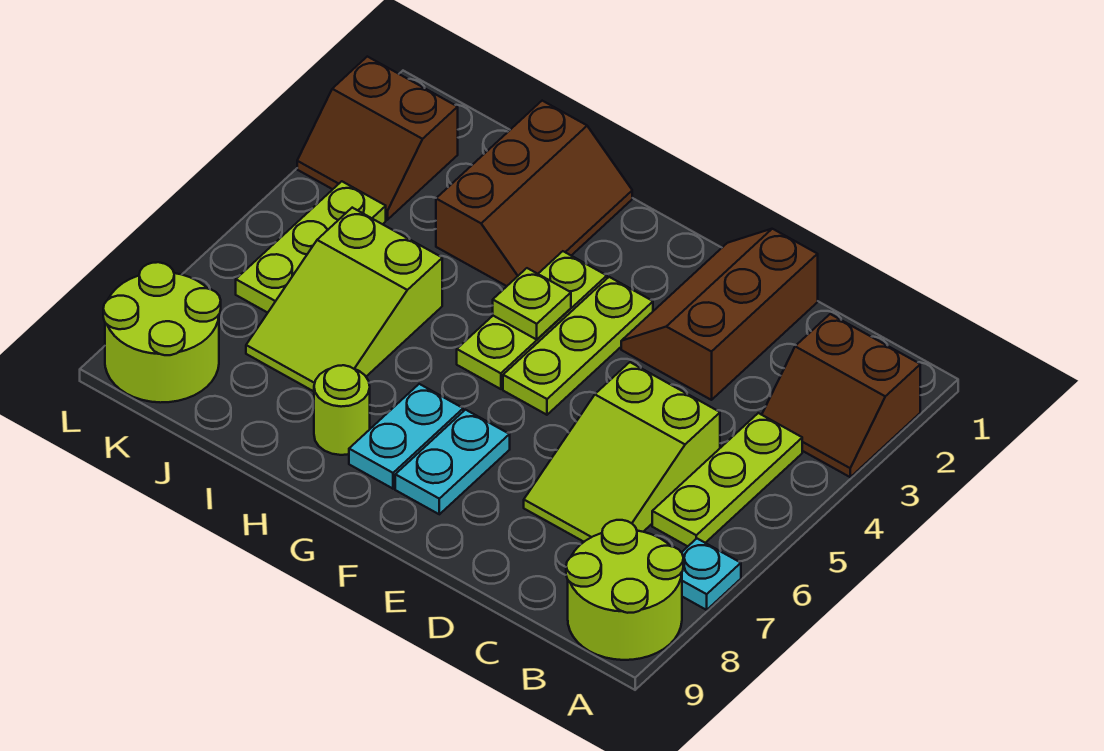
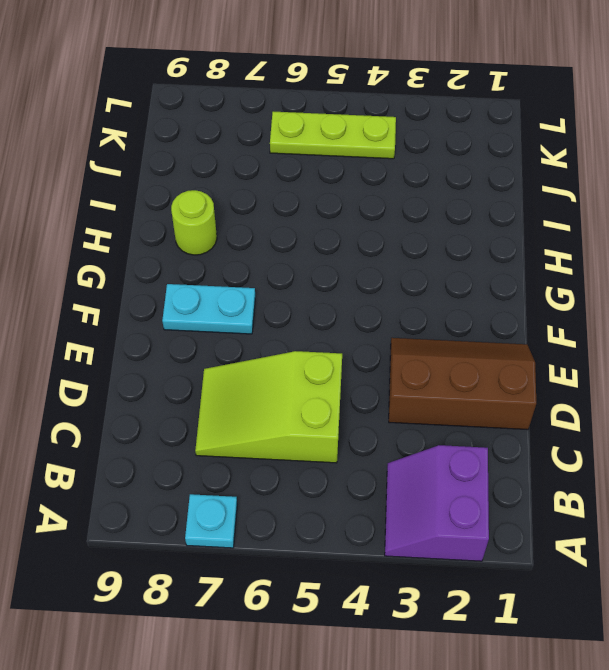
purple 2x2 slope [385,445,489,561] -> brown 2x2 slope [762,314,920,477]
none -> lime 2x2 round brick [566,520,683,660]
none -> lime 1x3 plate [652,413,802,546]
none -> lime 1x3 plate [503,277,653,415]

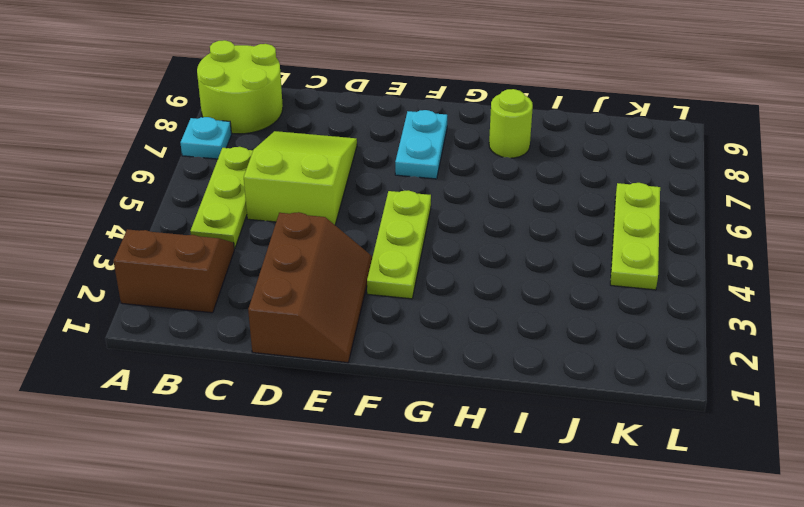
none -> lime 1x3 plate [457,251,607,389]
none -> cyan 1x2 plate [349,384,463,489]
none -> brown 2x3 slope [436,101,632,286]

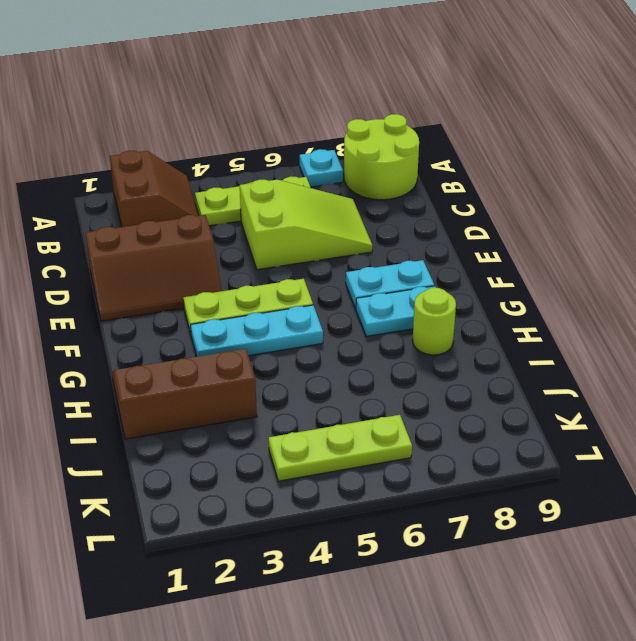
cyan 1x3 plate [191,305,323,357] -> lime 1x3 plate [457,251,607,389]
none -> lime 2x3 slope [246,208,442,391]
none -> brown 2x2 slope [297,56,458,220]
none -> lime 2x2 round brick [103,262,221,403]

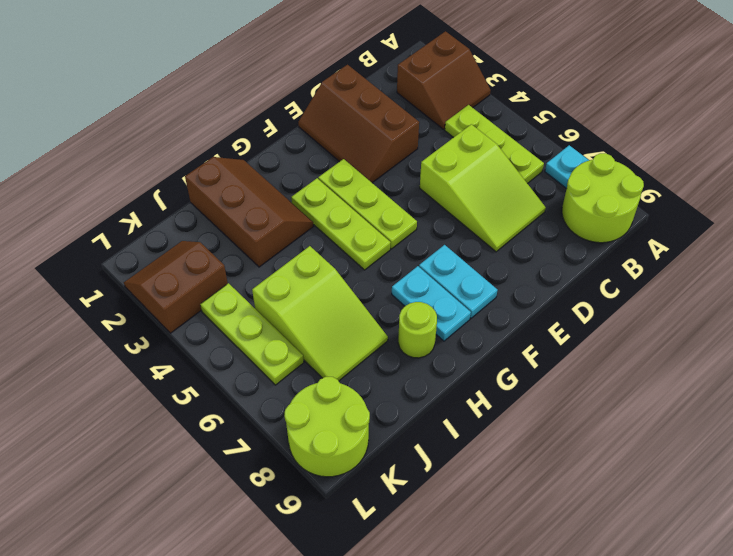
brown 2x2 slope [124,241,228,333] -> brown 2x2 slope turned to [297,56,458,220]
none -> lime 1x1 plate [493,268,571,339]

